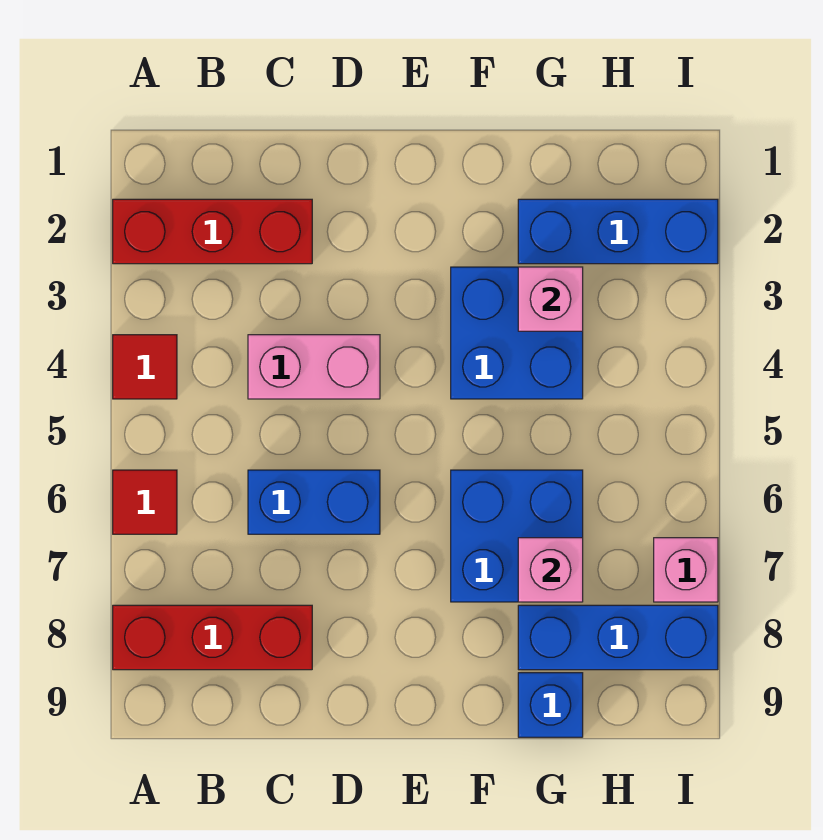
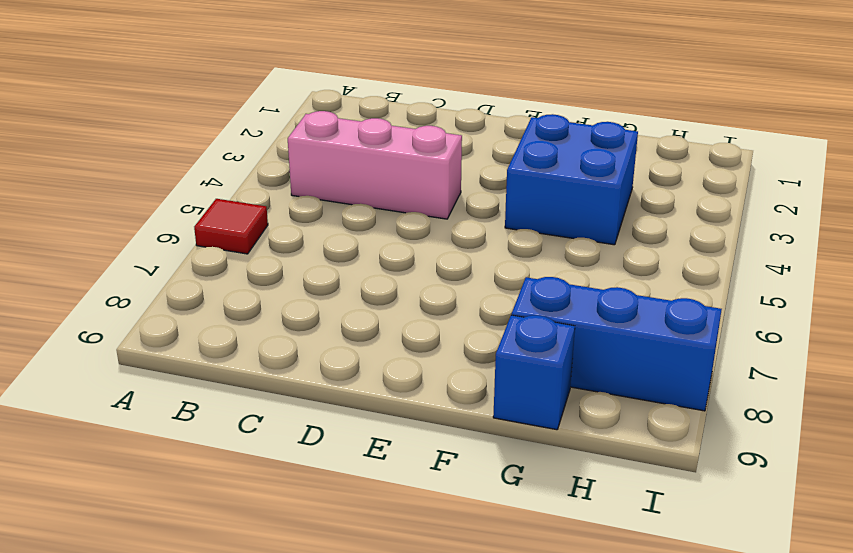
pink 1x3 brick [288,111,462,219] -> pink 1x2 brick [248,335,380,399]
none -> red 1x3 brick [113,199,312,264]
none -> red 1x1 tile [113,335,177,399]
none -> red 1x3 brick [113,605,312,670]

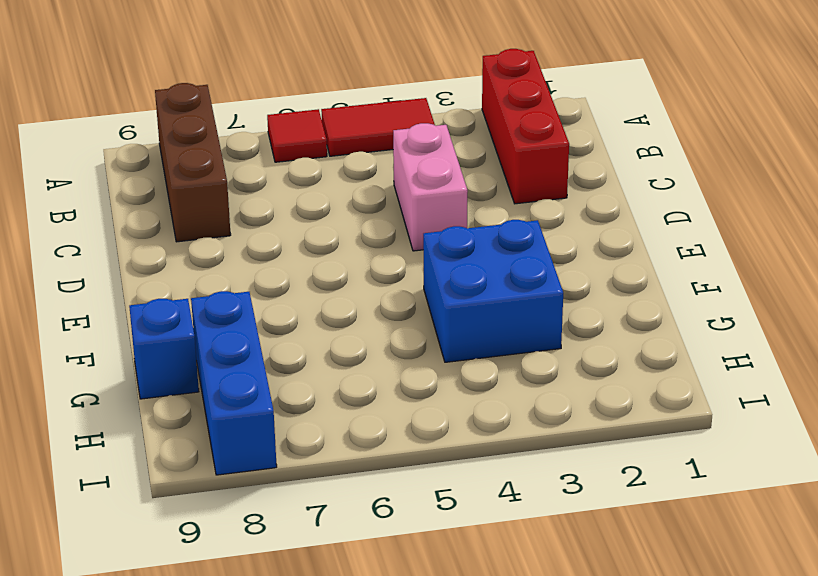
red 1x2 tile [321,98,435,156] -> red 1x1 tile [113,335,177,399]
brown 1x3 brick [155,83,231,242] -> red 1x3 brick [113,605,312,670]
none -> blue 1x2 brick [248,470,380,534]
none -> blue 2x2 brick [451,470,583,602]
none -> blue 1x3 brick [518,199,718,264]

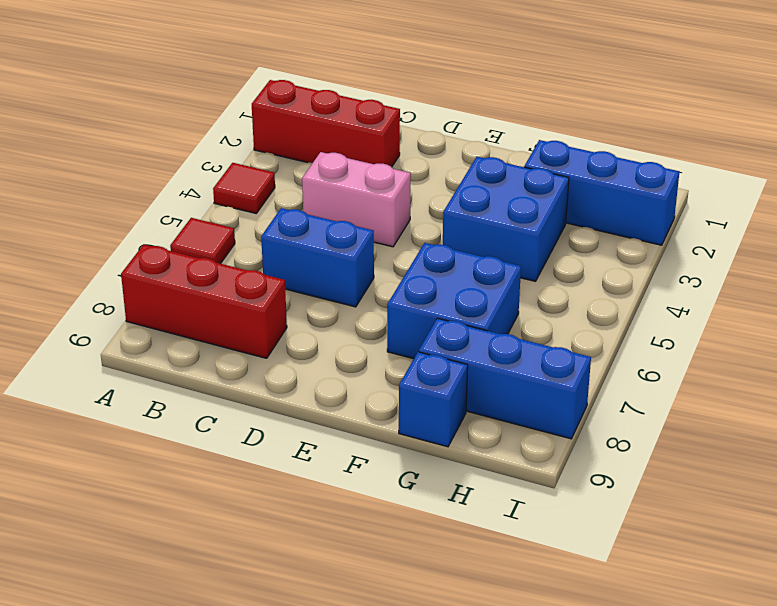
none -> pink 1x1 brick [654,538,718,602]
none -> pink 1x1 brick [518,267,583,331]
none -> pink 1x1 brick [518,538,583,602]

